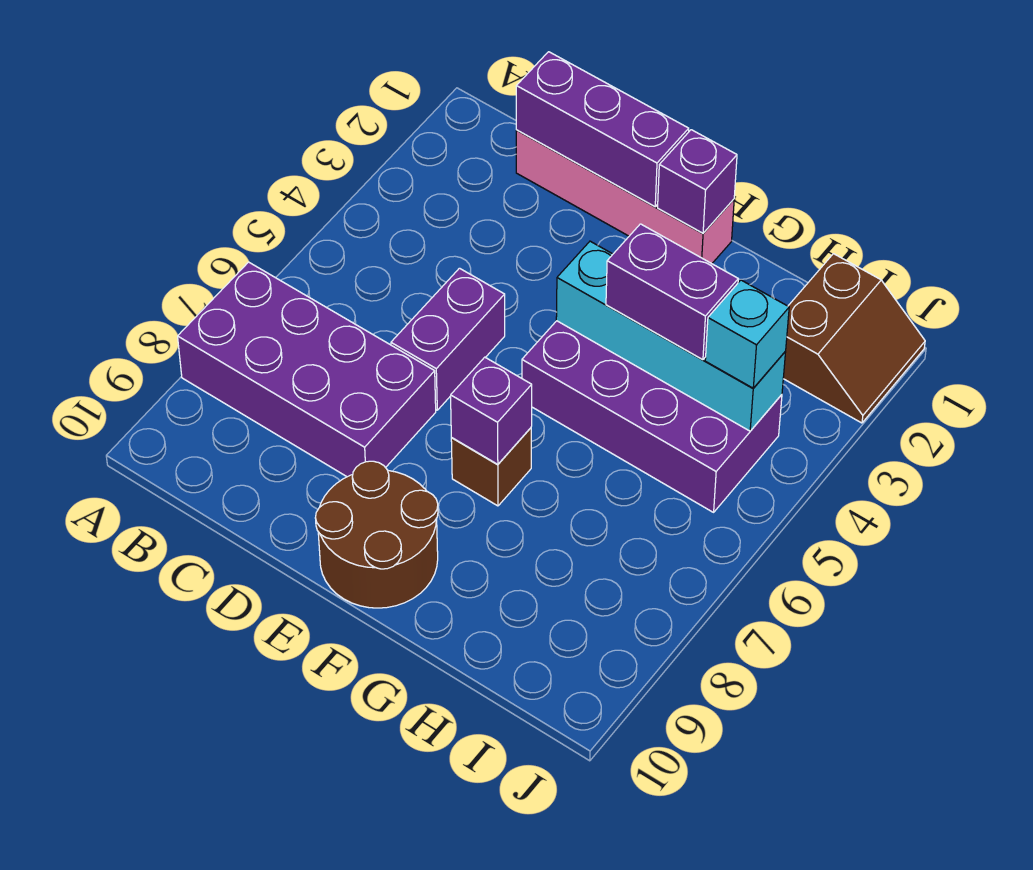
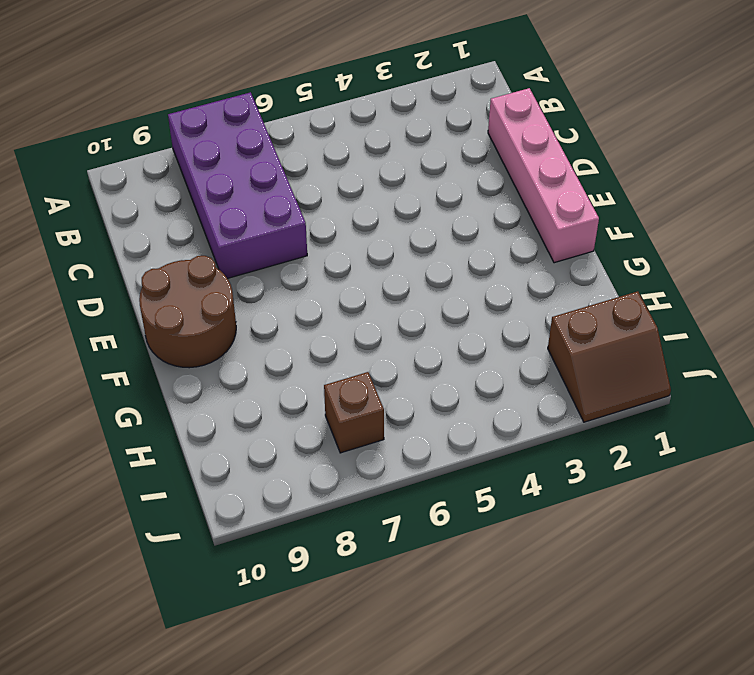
brown 1x1 brick [324,372,384,453] -> brown 1x1 brick moved to [451,428,531,506]
none -> purple 1x2 brick [391,268,505,410]
none -> purple 2x4 brick [522,321,782,512]
none -> purple 1x3 brick [516,52,689,207]

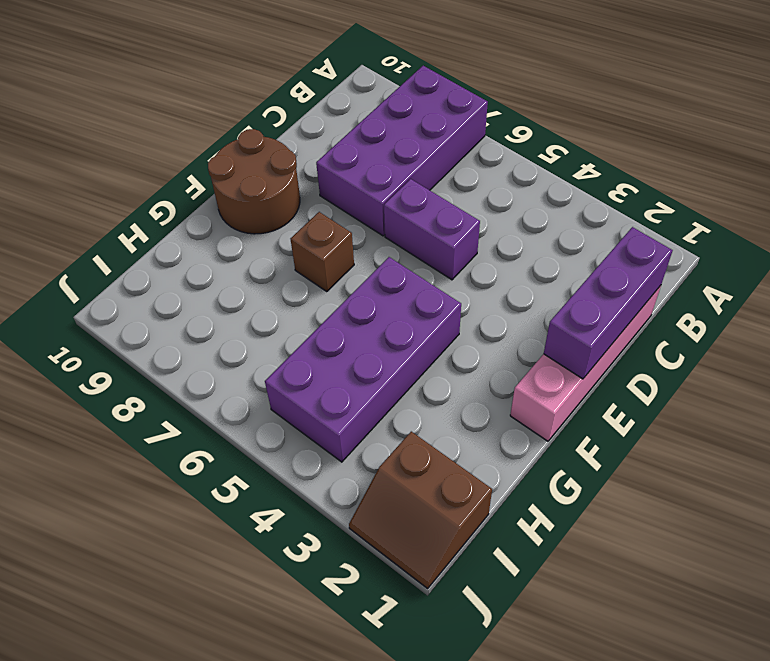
none -> purple 1x1 brick [658,130,737,233]
none -> cyan 1x4 brick [556,241,786,431]
none -> purple 1x1 brick [451,357,532,464]

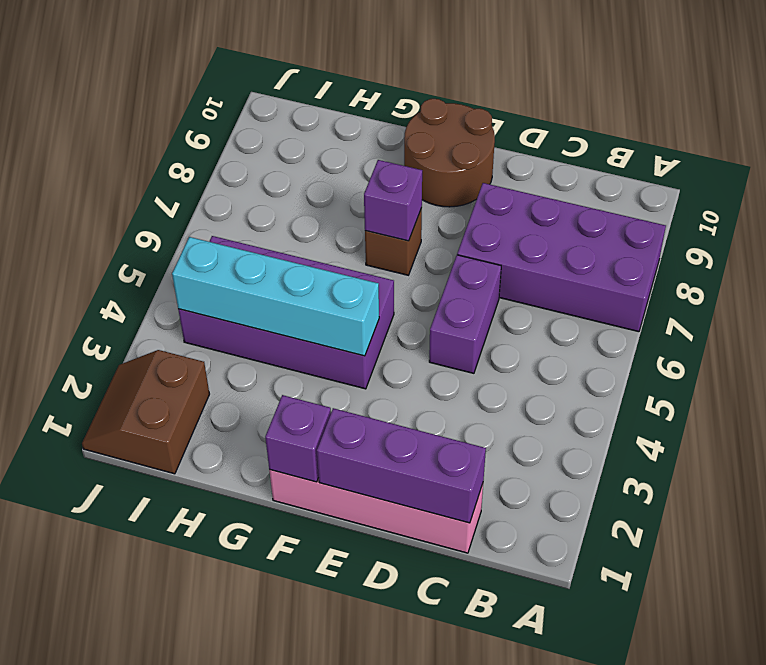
none -> purple 1x2 brick [606,224,738,360]
none -> cyan 1x1 brick [705,280,789,388]

